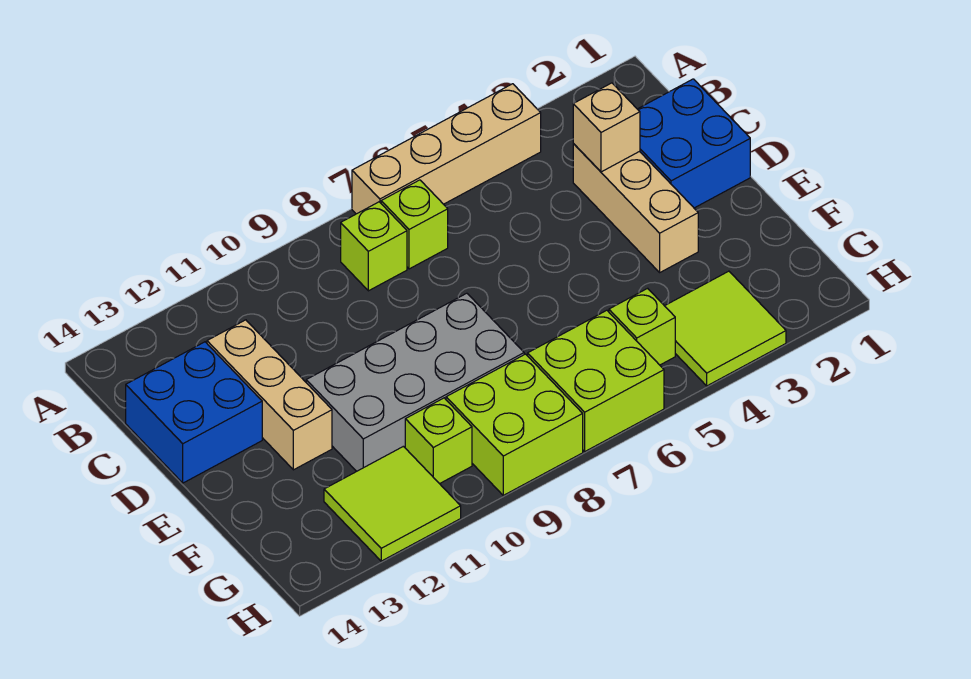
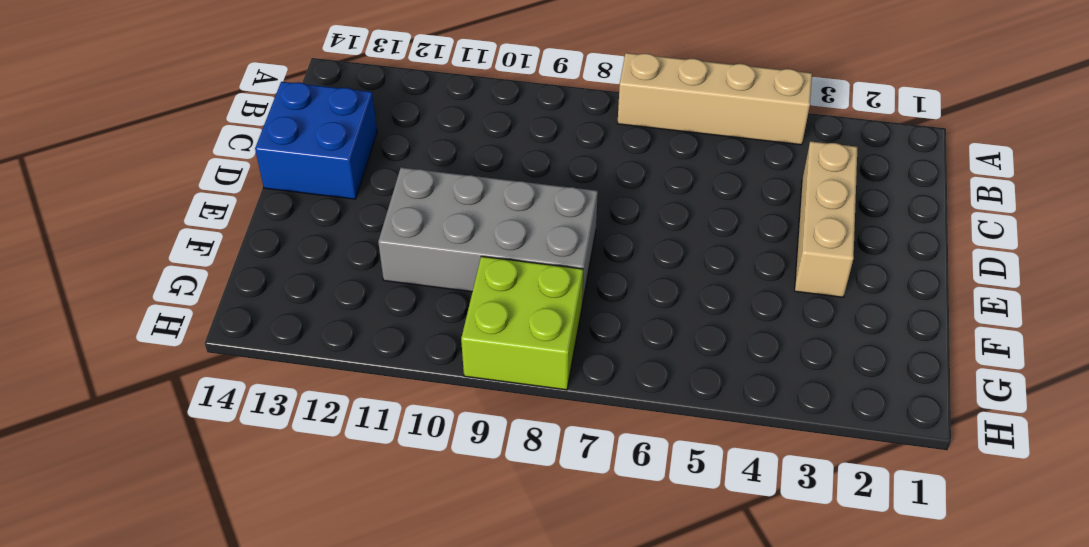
none -> lime 1x1 brick [381,180,448,269]
none -> lime 1x1 brick [341,202,407,291]
none -> blue 2x2 brick [638,79,750,208]

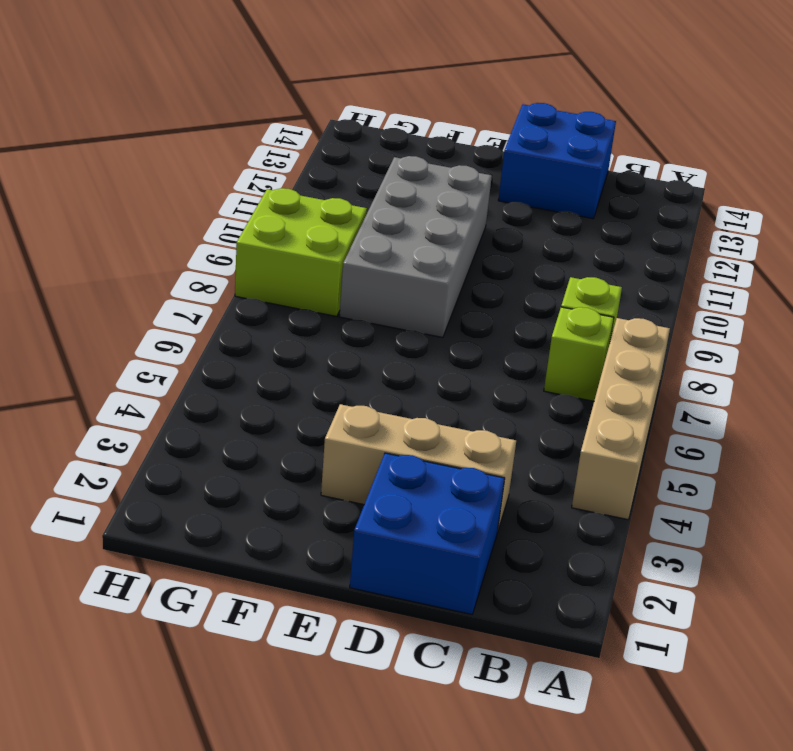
none -> tan 1x3 brick [207,320,332,470]
none -> lime 2x2 tile [665,271,786,386]
none -> lime 1x1 brick [609,288,675,365]

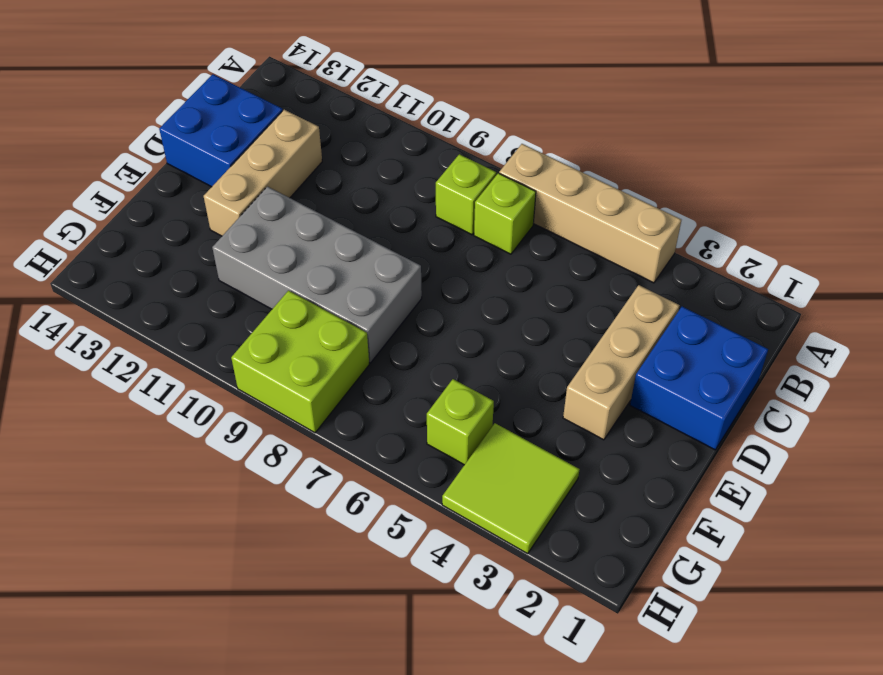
none -> lime 2x2 brick [528,310,664,451]
none -> lime 1x1 brick [405,398,472,484]
none -> lime 2x2 tile [324,446,461,561]

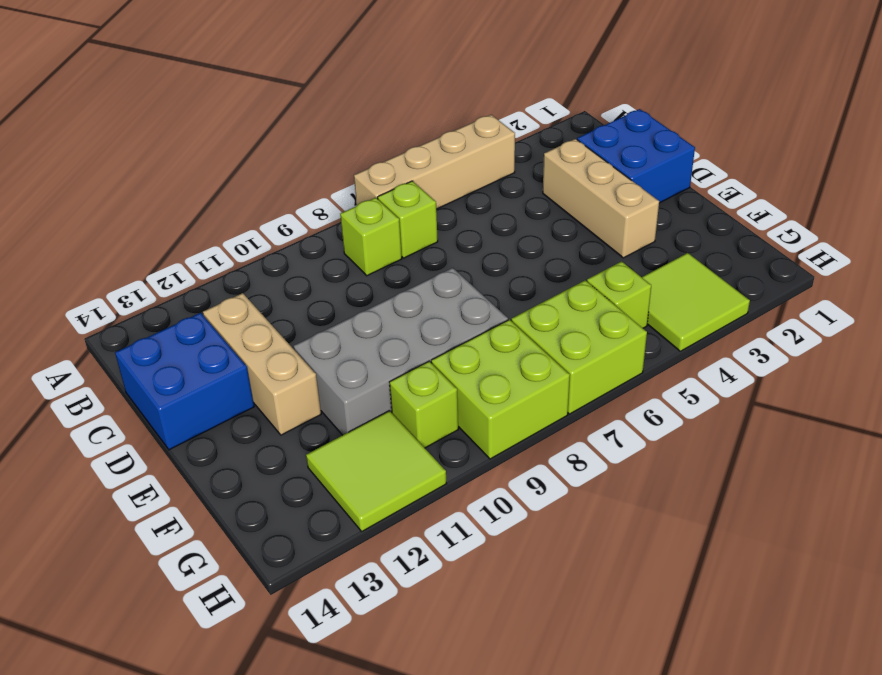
none -> tan 1x1 brick [573,83,640,172]

